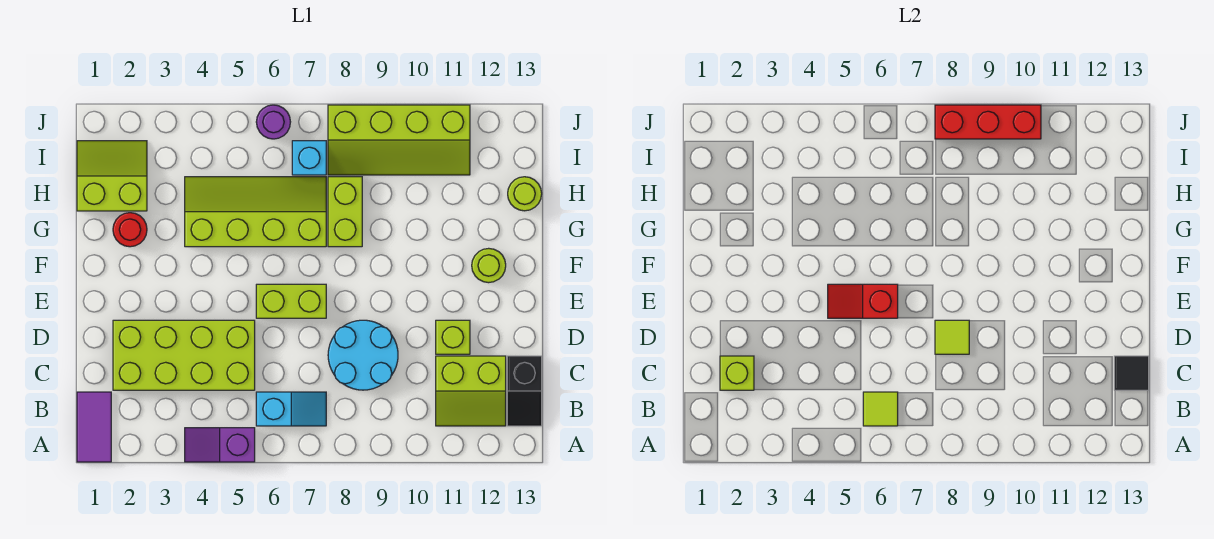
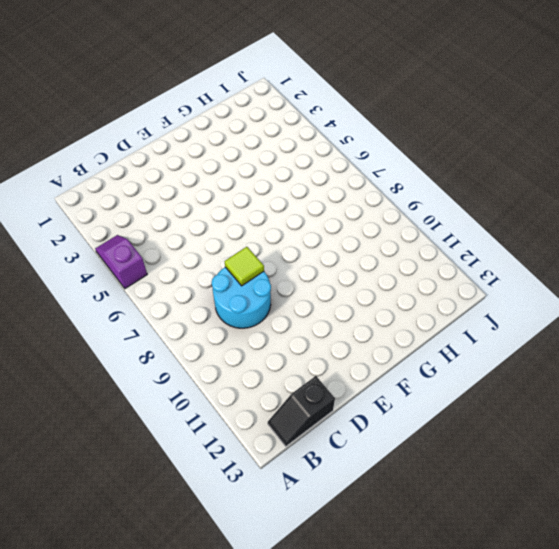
none -> purple 1x2 tile [77,392,111,462]
none -> cyan 1x2 slope [256,392,326,426]
none -> lime 2x2 slope [436,356,506,426]

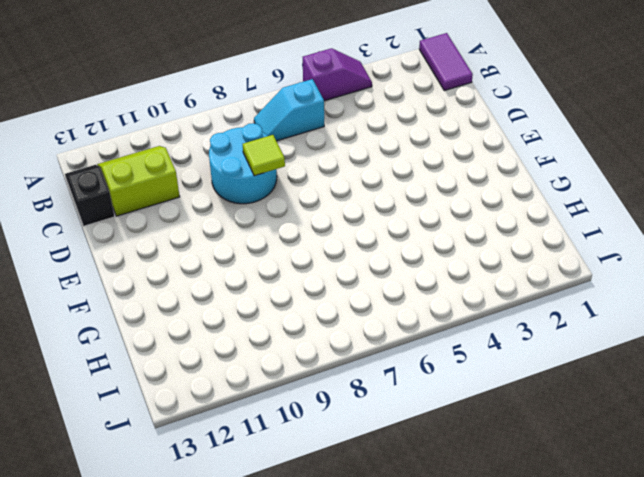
none -> lime 2x4 brick [113,320,255,390]
none -> lime 1x1 brick [436,320,470,354]
none -> lime 1x2 brick [256,284,326,318]

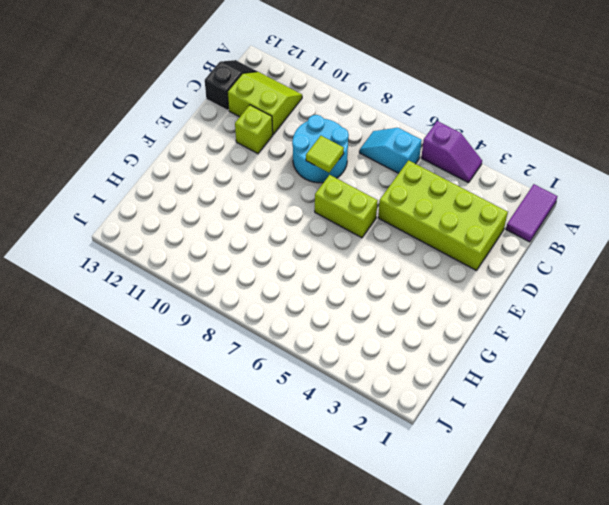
none -> lime 1x1 round brick [472,248,506,283]
none -> red 1x1 round brick [113,213,147,247]
none -> lime 2x4 slope [185,177,326,247]

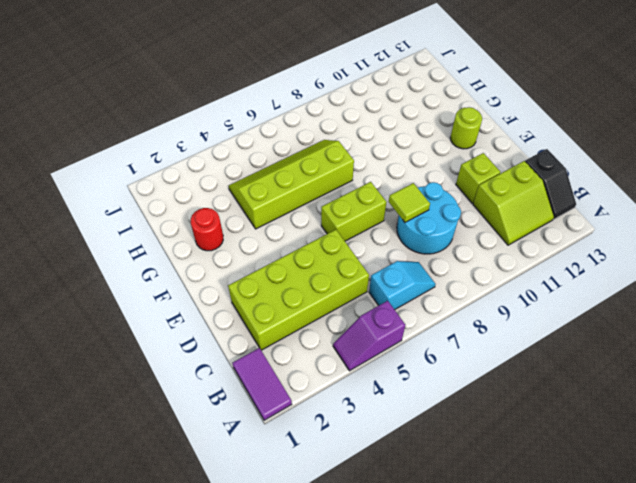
none -> lime 1x2 brick [328,177,362,247]
none -> lime 2x2 slope [77,141,147,211]
none -> lime 1x1 round brick [508,177,542,211]

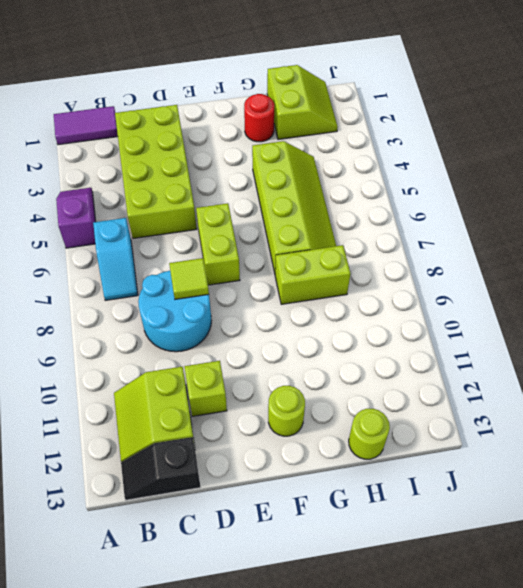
none -> cyan 1x1 brick [292,141,326,175]
none -> lime 2x4 slope [328,105,470,175]
none -> purple 1x1 round brick [256,105,290,139]

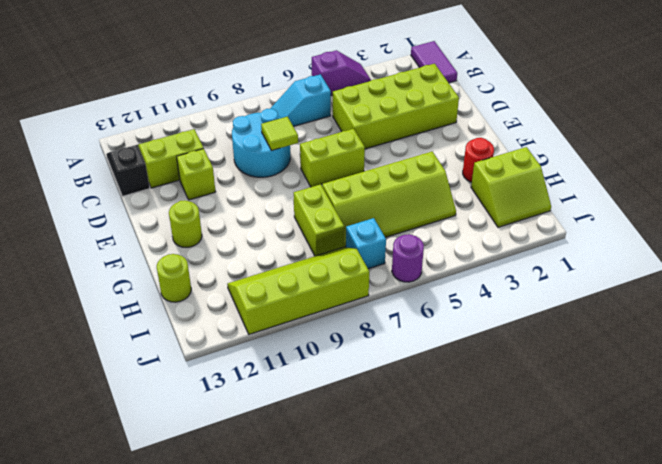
none -> lime 1x1 tile [863,392,898,426]
none -> lime 1x1 brick [720,356,754,390]
none -> black 1x1 tile [1114,356,1149,390]

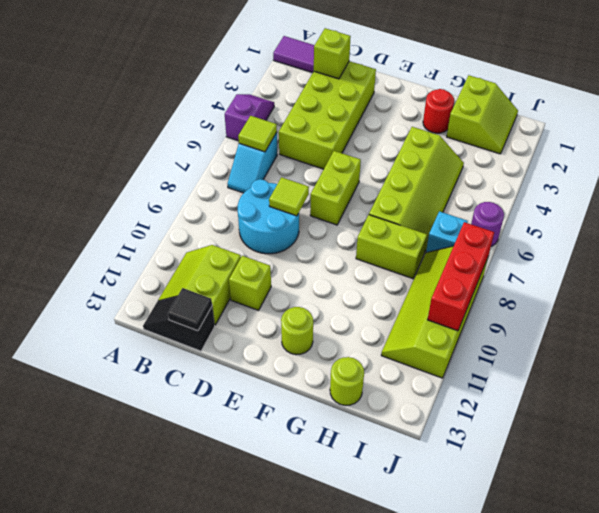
none -> red 1x2 slope [828,284,898,318]

